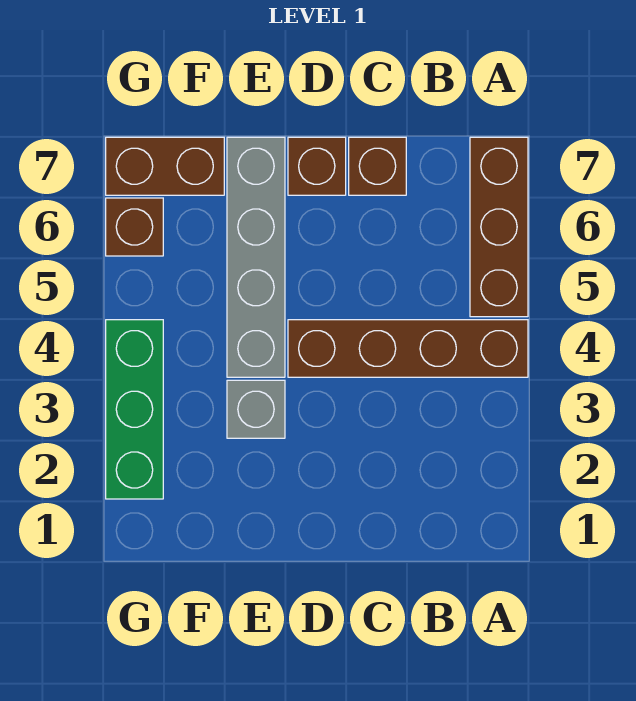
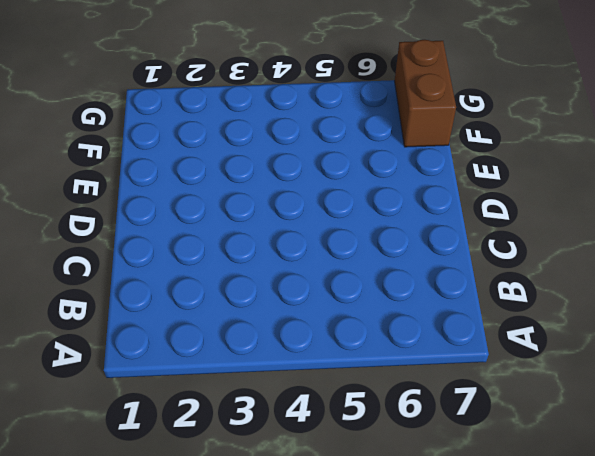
none -> brown 1x4 brick [288,320,528,377]
none -> brown 1x3 brick [470,137,528,317]

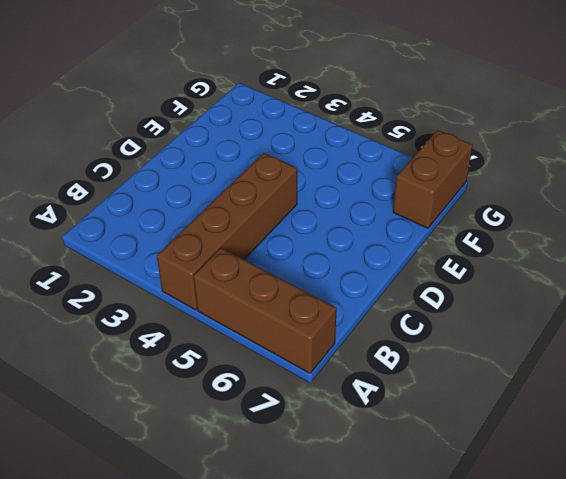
none -> brown 1x1 brick [349,137,406,195]
none -> brown 1x1 brick [288,137,346,195]

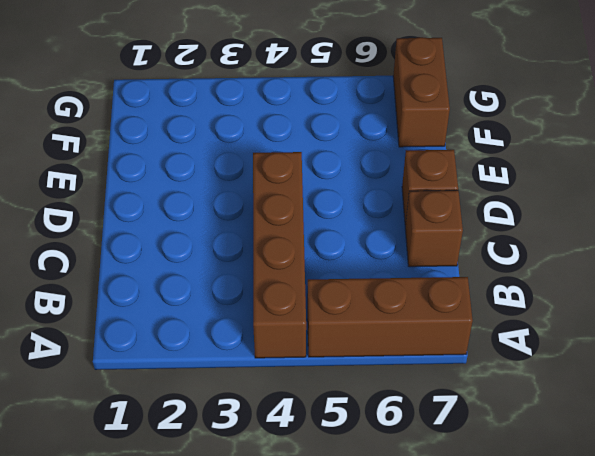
none -> grey 1x1 brick [227,380,285,438]
none -> grey 1x4 brick [227,137,285,377]

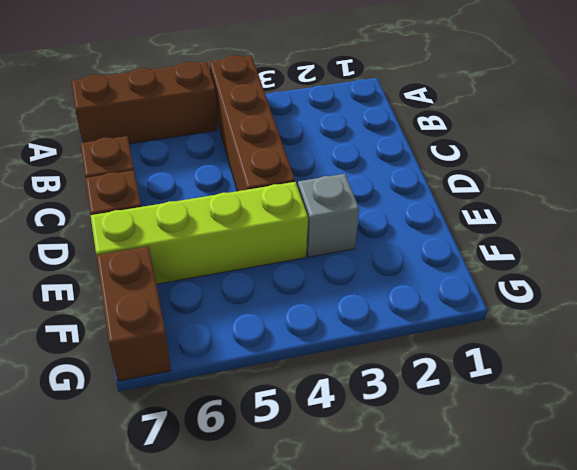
lime 1x4 brick [91,182,308,284] -> grey 1x4 brick [227,137,285,377]
none -> green 1x3 brick [106,320,163,499]
none -> brown 1x1 brick [106,198,163,256]

